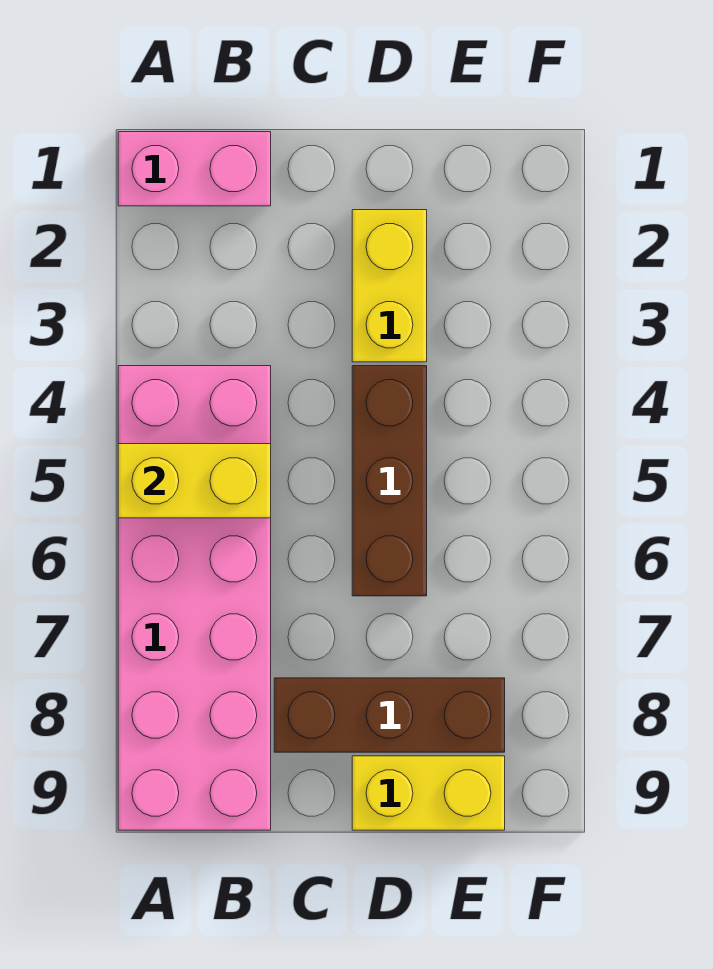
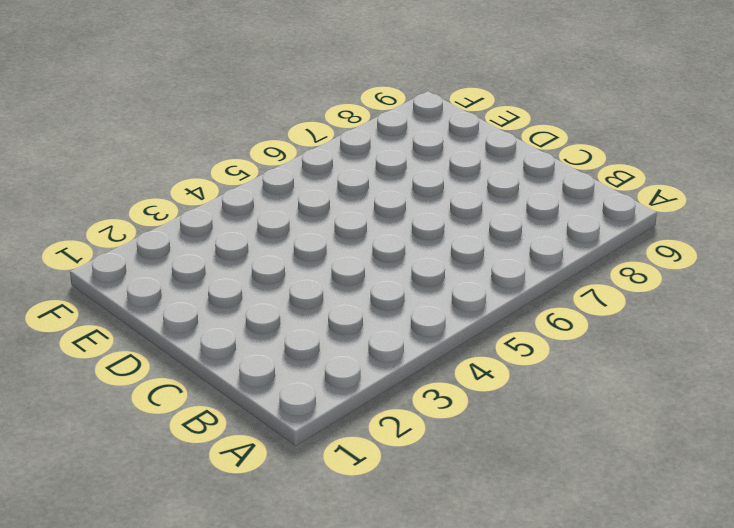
none -> pink 1x2 brick [118,132,271,206]
none -> pink 2x6 brick [118,366,271,830]

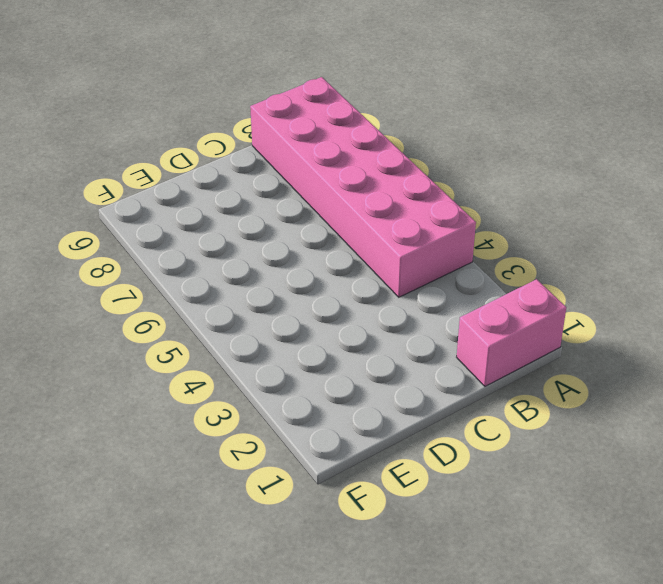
none -> brown 1x3 brick [274,678,505,752]
none -> yellow 1x2 brick [352,210,427,362]

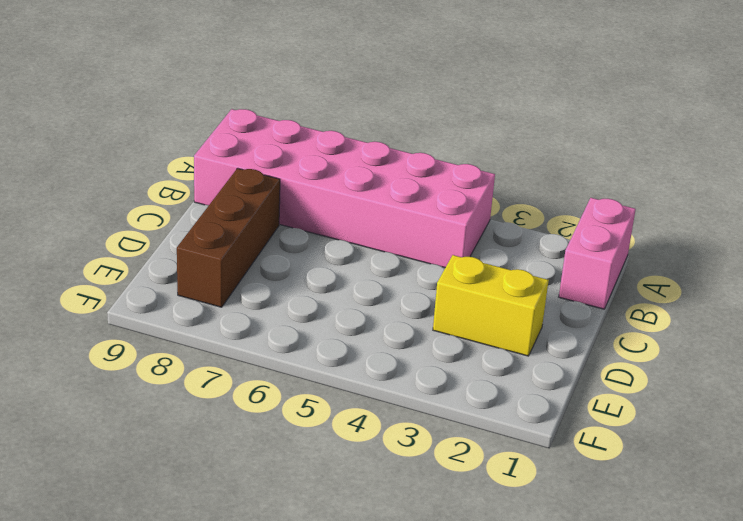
none -> brown 1x3 brick [352,366,427,596]
none -> yellow 1x2 brick [352,756,505,830]

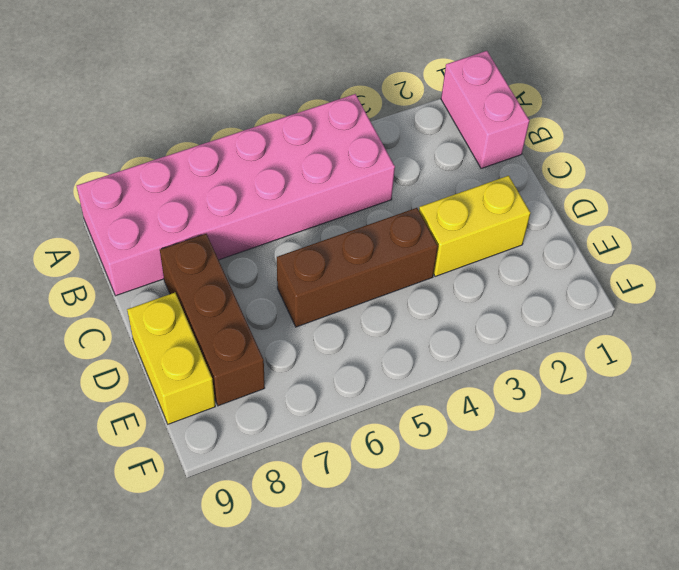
none -> yellow 1x2 brick [118,444,271,518]

